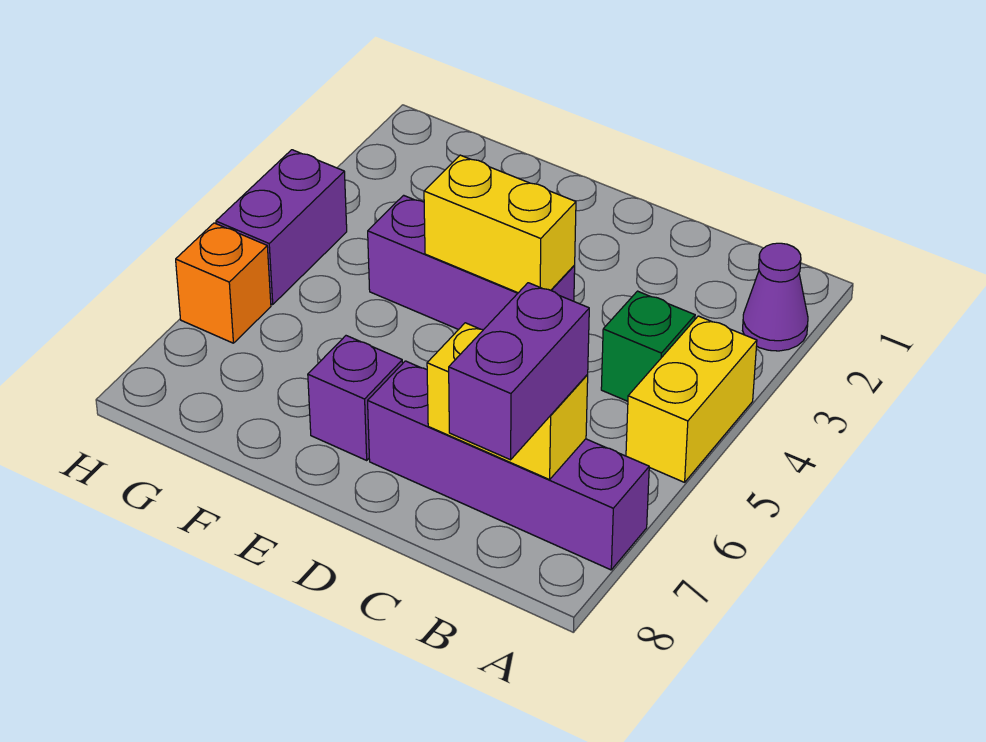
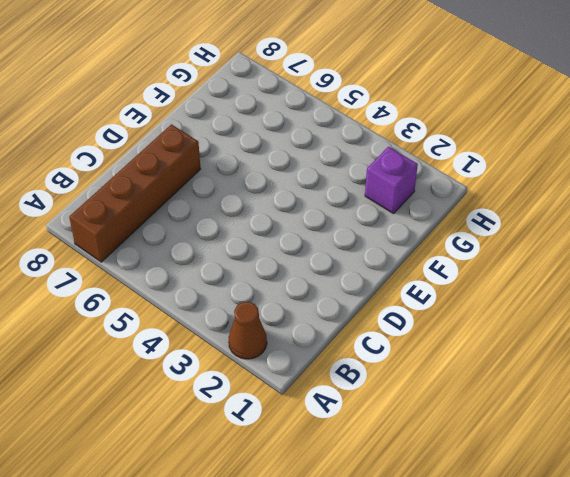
brown 1x1 cone [229,302,267,359] -> purple 1x1 cone [743,243,808,351]
brown 1x4 brick [69,124,200,262] -> purple 1x4 brick [368,361,649,570]
purple 1x1 brick [365,147,418,214] -> purple 1x1 brick moved to [308,336,403,460]
none -> yellow 1x2 brick [626,316,757,482]
none -> green 1x1 brick [601,291,695,401]

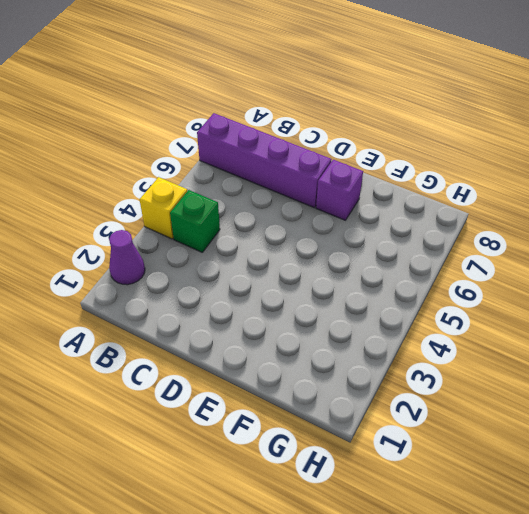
yellow 1x1 brick [140,177,187,239] -> yellow 1x2 brick [626,316,757,482]
none -> purple 1x3 brick [368,195,575,330]
none -> purple 1x2 brick [216,150,347,304]

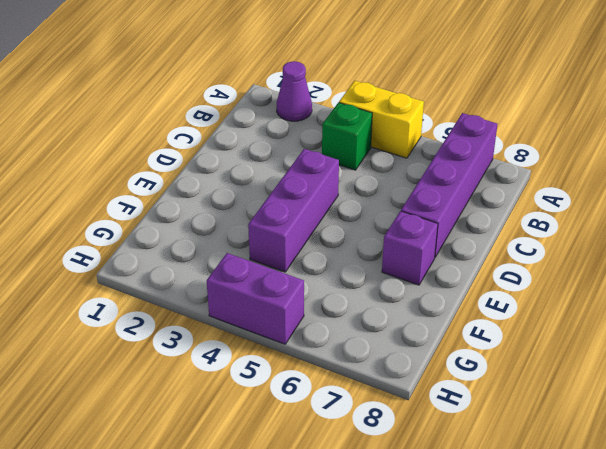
none -> orange 1x1 brick [176,223,271,343]
none -> yellow 1x2 brick [427,323,588,480]

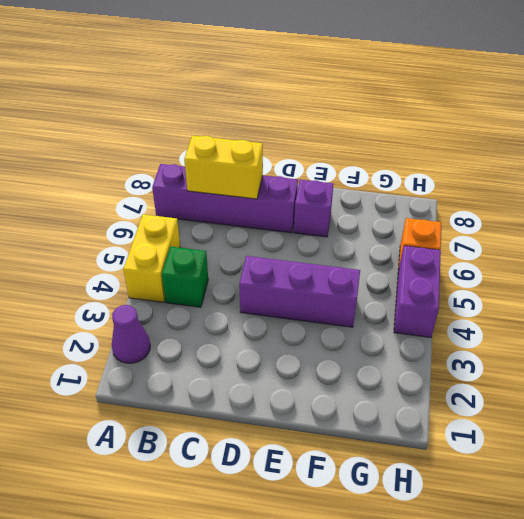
none -> yellow 1x2 brick [424,155,576,293]
none -> purple 1x2 brick [449,283,589,460]

